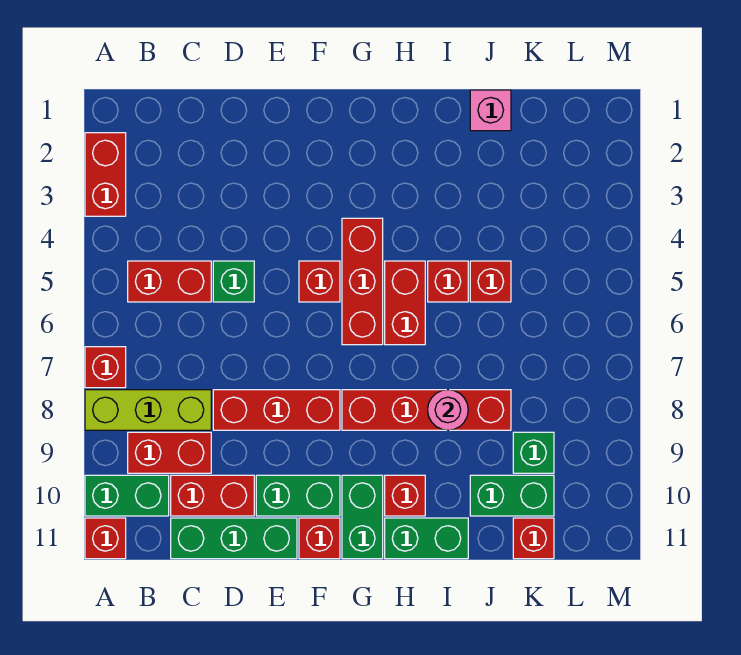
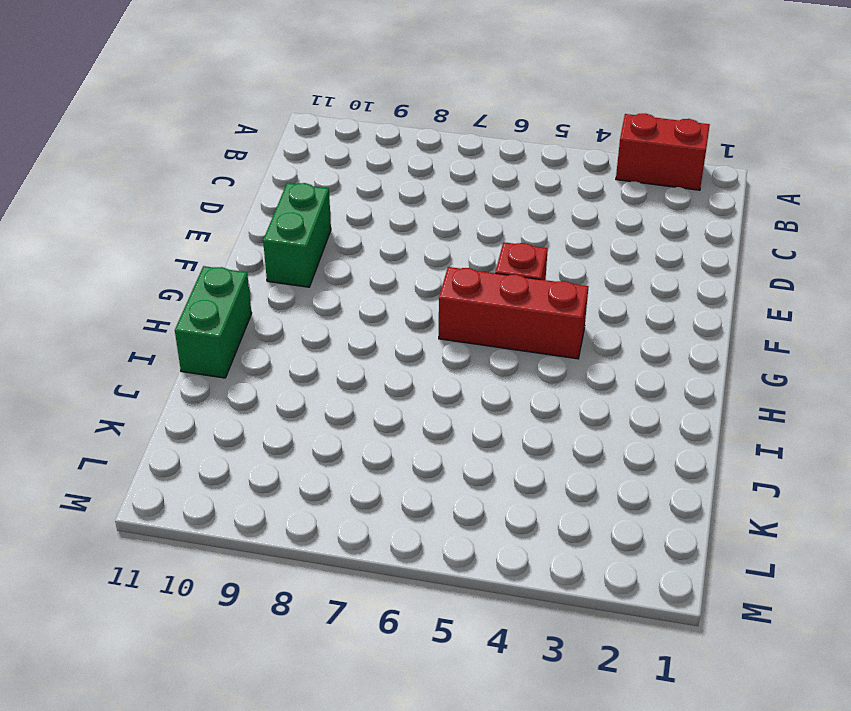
none -> red 1x1 brick [85,347,126,388]
none -> lime 1x3 brick [85,390,211,430]
none -> green 1x2 brick [85,475,169,516]

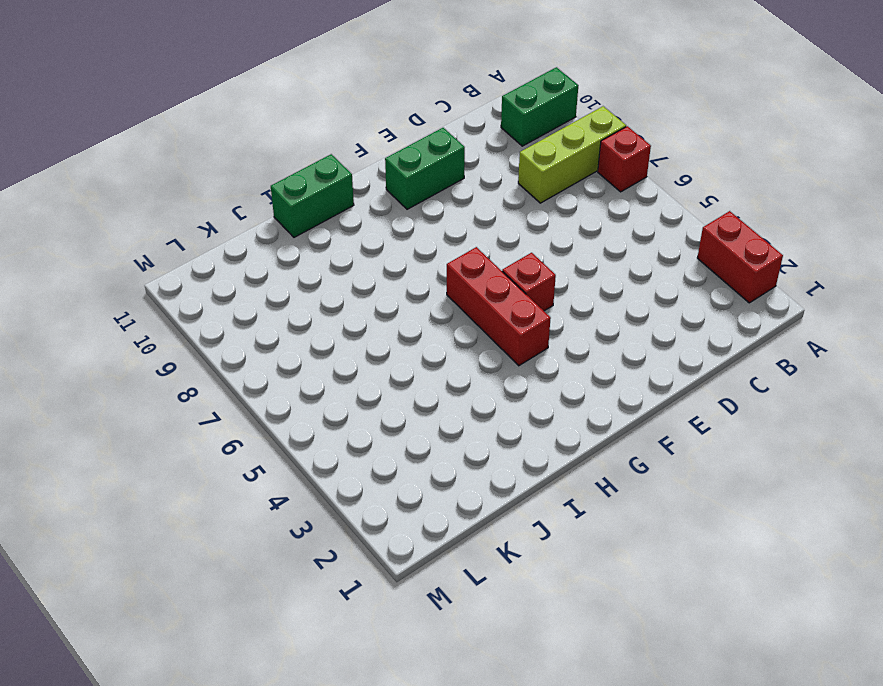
none -> red 1x1 brick [85,518,126,559]
none -> red 1x2 brick [128,261,211,302]
none -> red 1x2 brick [128,432,211,473]

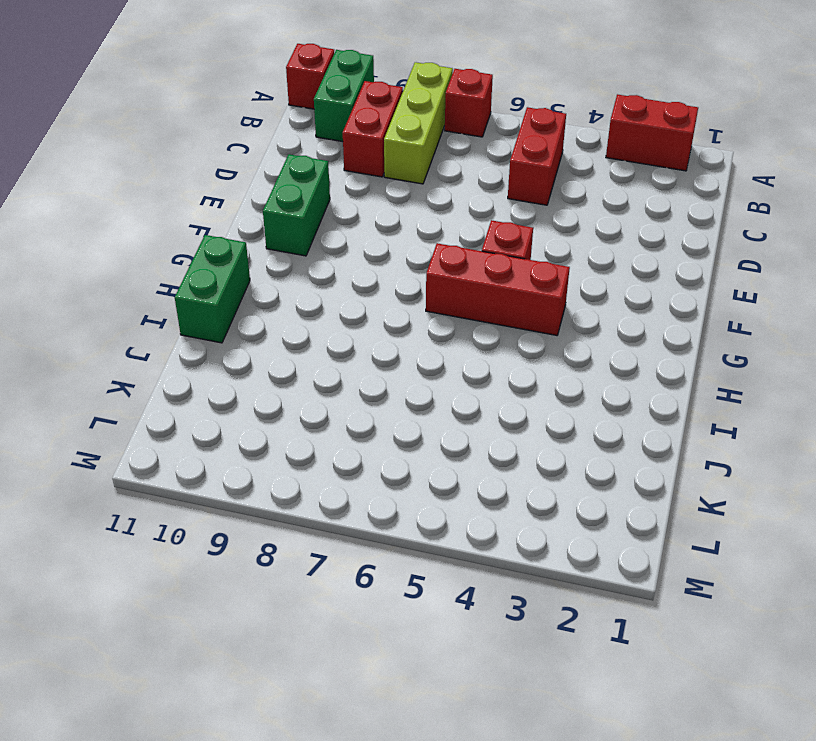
none -> red 1x2 brick [171,475,254,516]
none -> green 1x3 brick [171,518,297,559]
none -> green 1x1 brick [213,261,254,302]

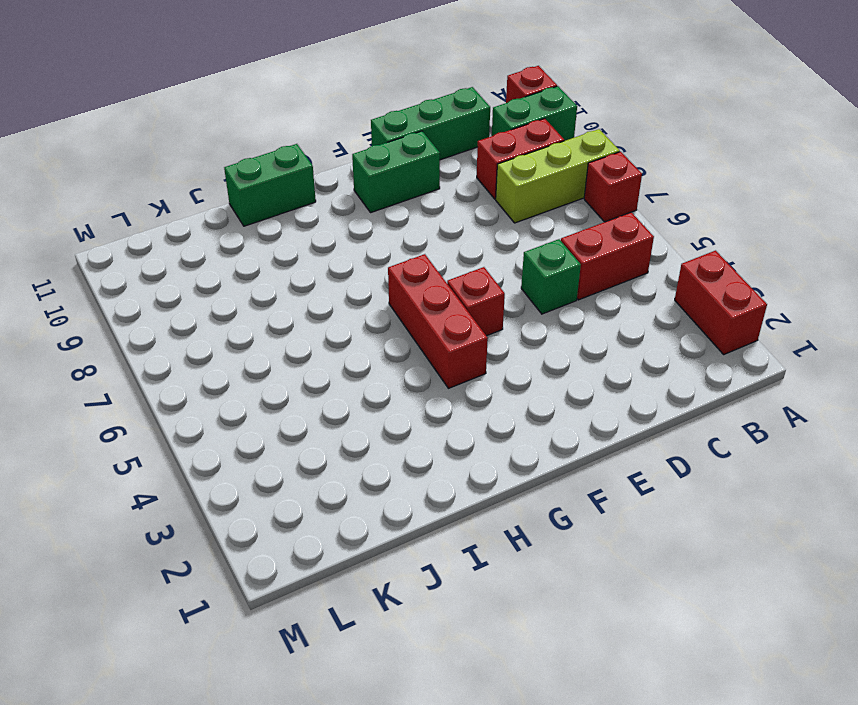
none -> red 1x2 brick [171,475,254,516]
none -> red 1x3 brick [213,390,340,430]
none -> red 1x1 brick [299,518,340,559]

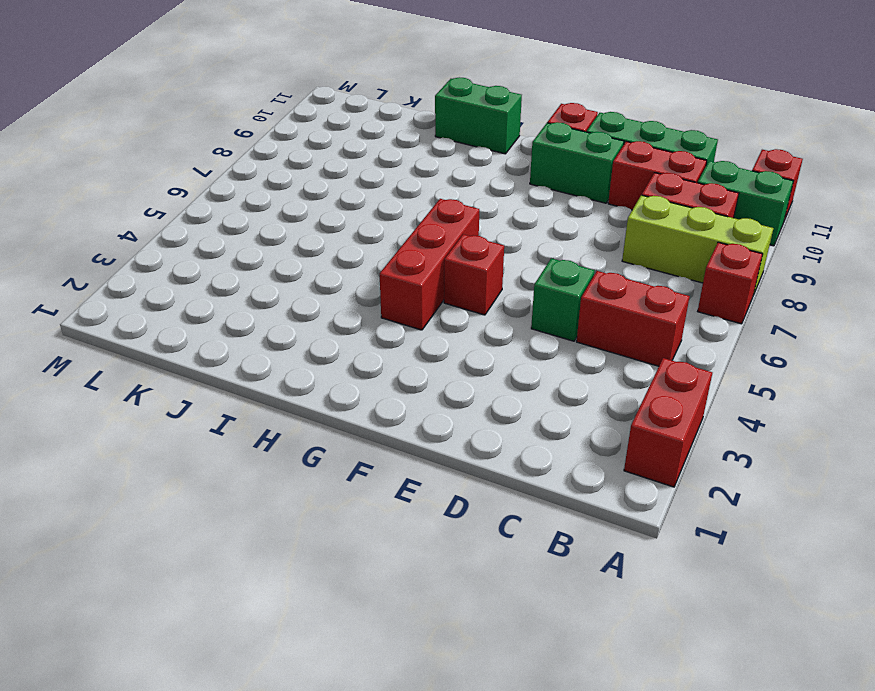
none -> red 1x3 brick [213,390,340,430]
none -> red 1x4 brick [342,390,511,430]
none -> green 1x2 brick [342,475,383,559]

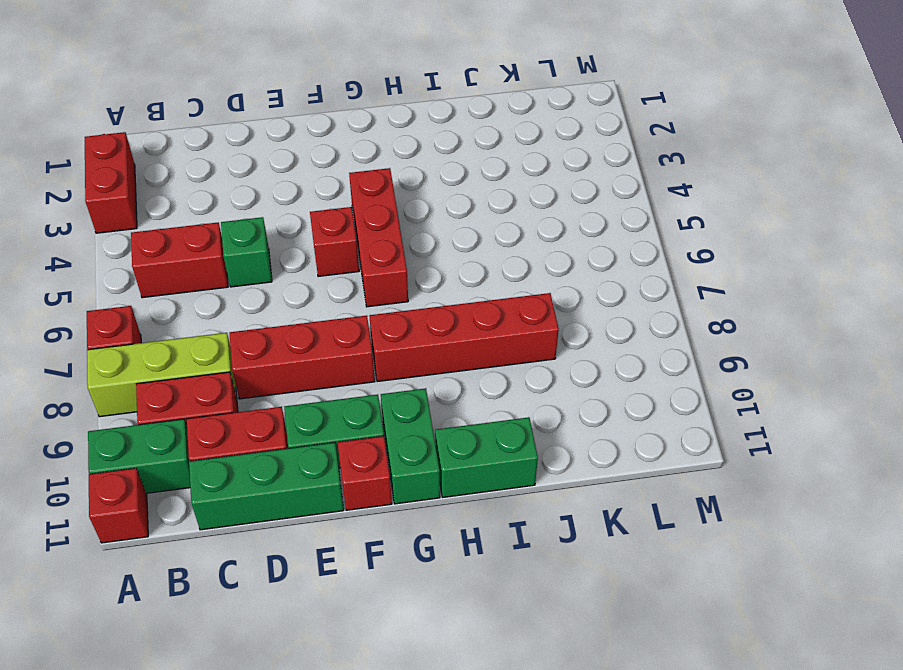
none -> red 1x2 brick [385,261,425,345]
none -> red 1x1 brick [385,475,425,516]
none -> red 1x1 brick [428,261,468,302]

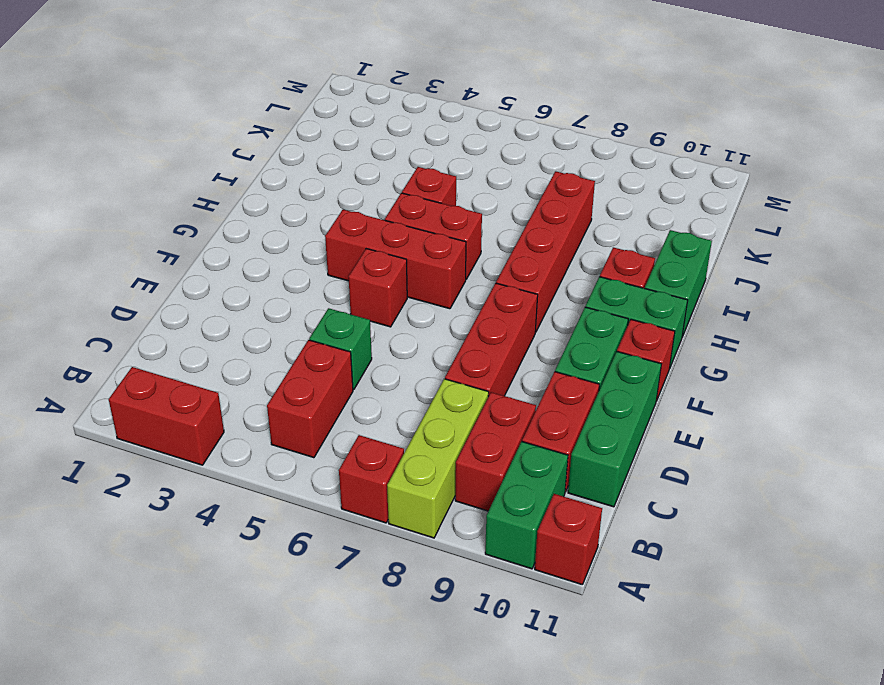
none -> pink 1x1 brick [470,90,511,131]
none -> red 1x1 brick [470,261,511,302]
none -> green 1x2 brick [470,475,554,516]

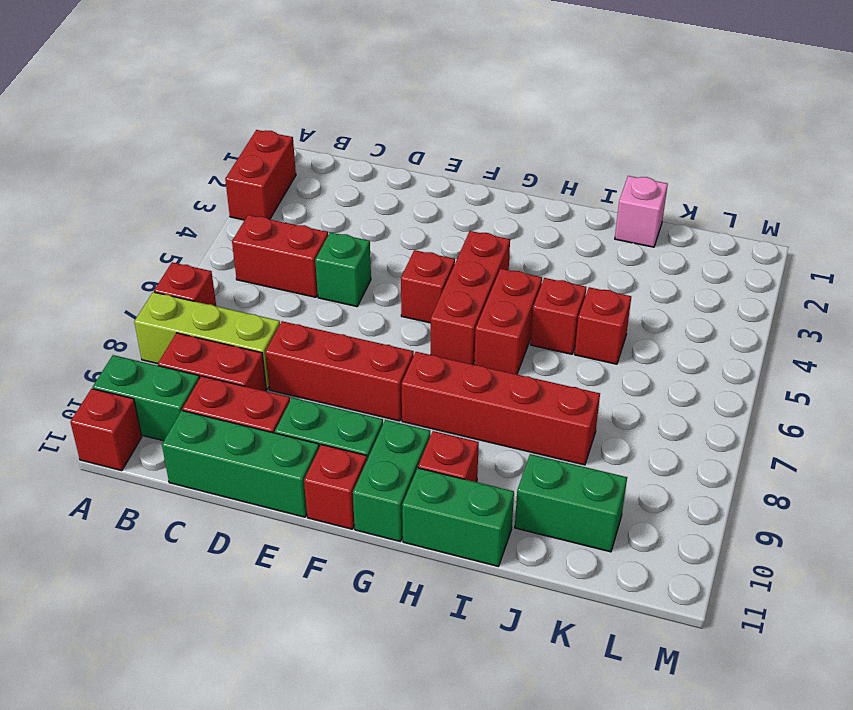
none -> green 1x1 brick [513,432,554,473]
none -> red 1x1 brick [513,518,554,559]
none -> pink 1x1 round brick [428,390,468,430]

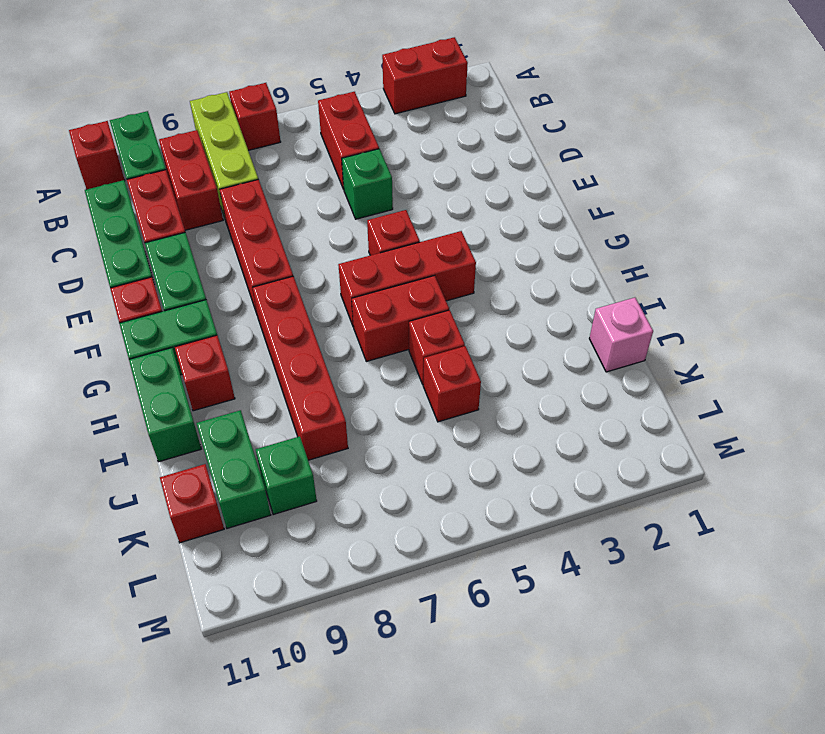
none -> pink 1x1 round brick [428,390,468,430]

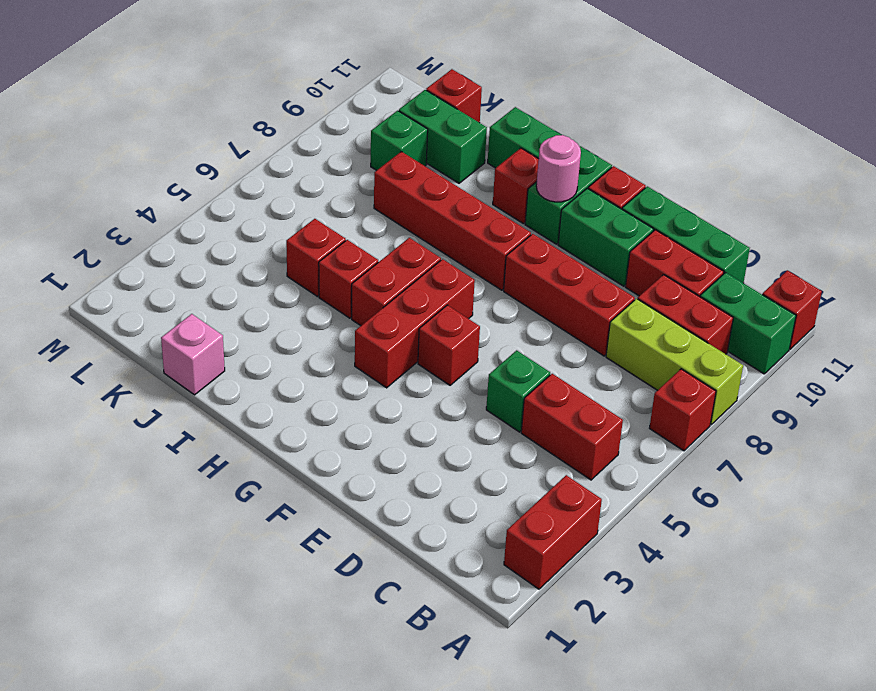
pink 1x1 round brick [536,135,581,202] -> pink 1x1 round brick moved to [428,390,468,430]

